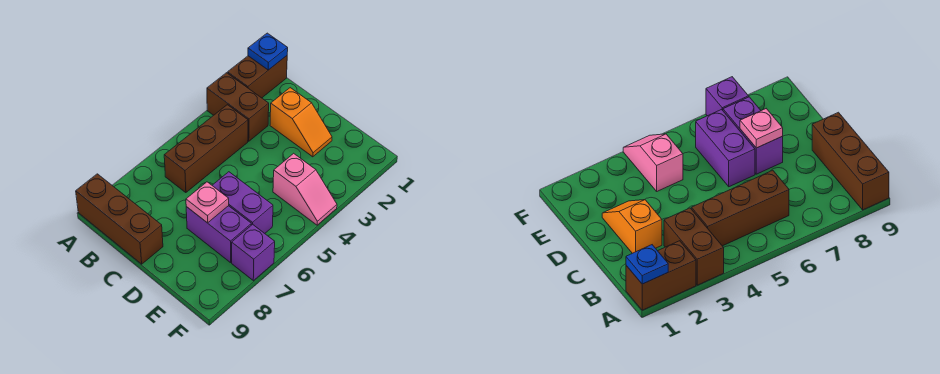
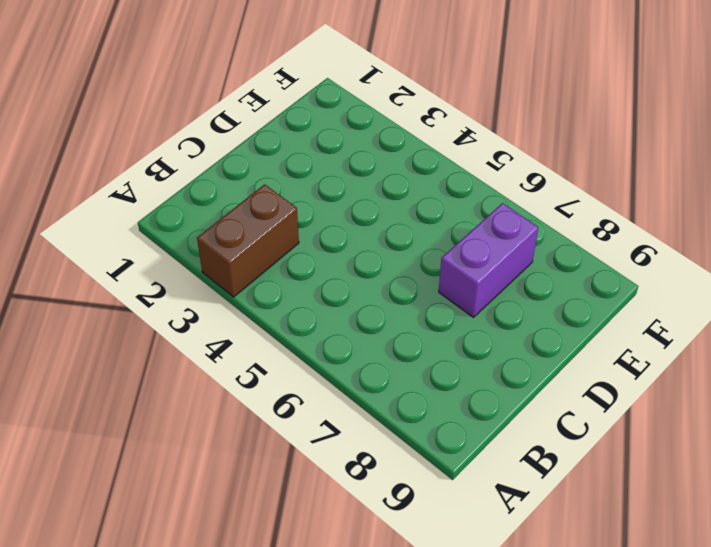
none -> brown 1x2 brick [228,56,287,98]
none -> brown 1x3 brick [76,174,163,264]

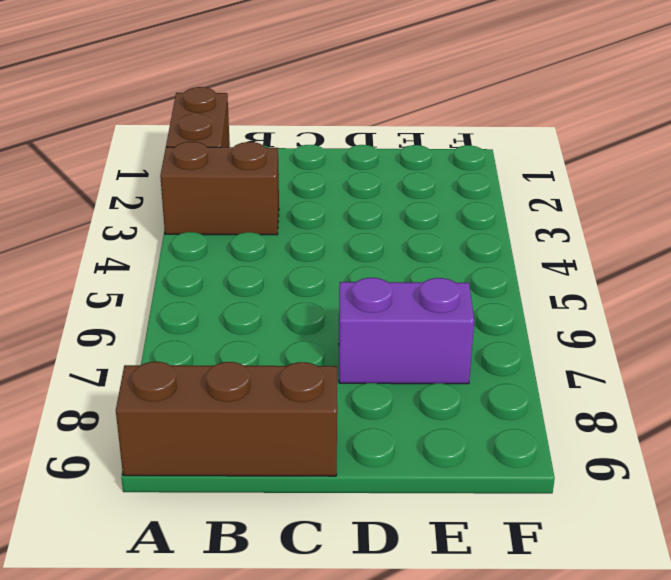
none -> brown 1x3 brick [164,105,248,193]
none -> orange 1x2 slope [270,88,332,157]

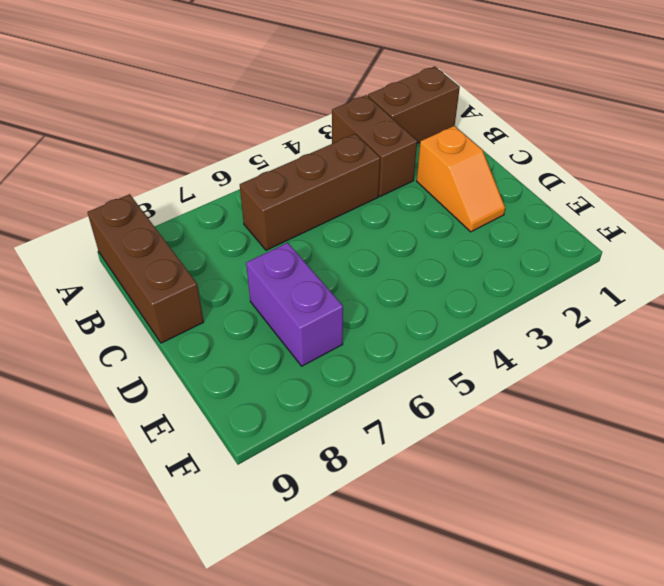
none -> purple 1x2 brick [212,172,273,233]
none -> pink 1x2 slope [273,153,337,225]

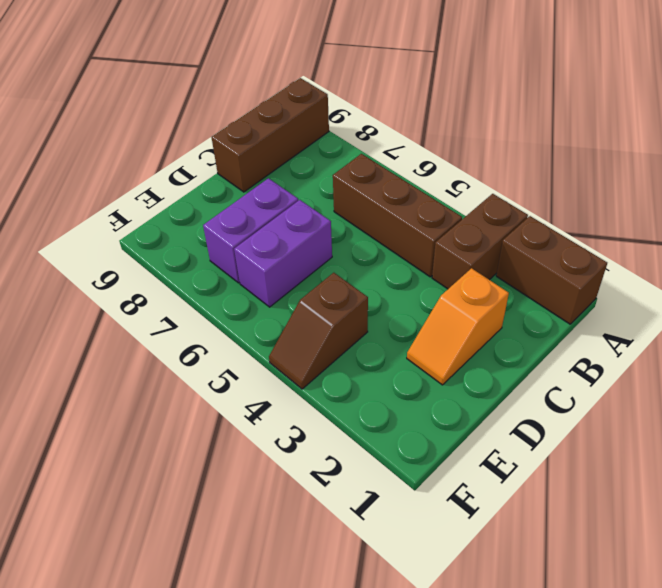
brown 1x2 slope [269,273,368,389] -> pink 1x2 slope [273,153,337,225]
none -> purple 1x1 brick [232,224,275,281]
none -> blue 1x1 plate [248,33,288,70]

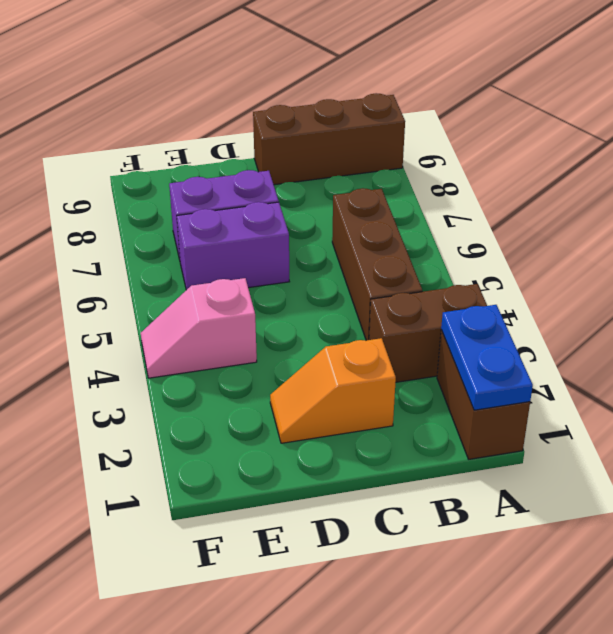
blue 1x2 plate [441,305,533,410] -> blue 1x1 plate [248,33,288,70]
none -> purple 1x1 brick [232,224,275,281]
none -> pink 1x1 plate [186,182,229,223]

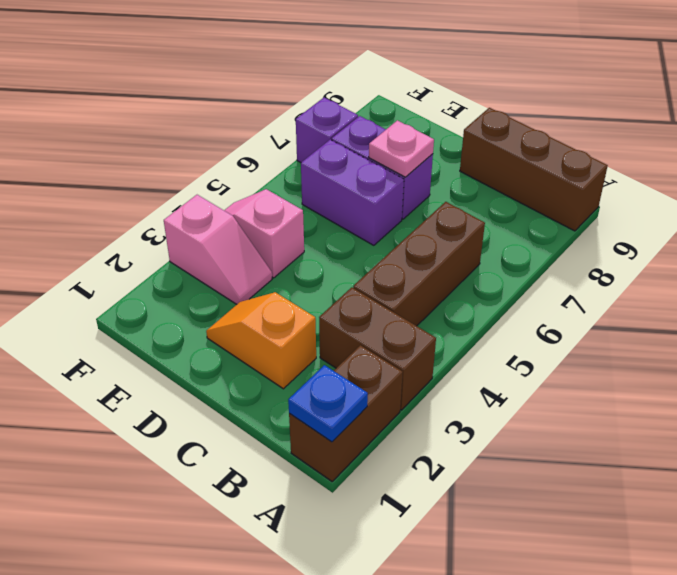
pink 1x2 slope [164,195,272,304] -> none

